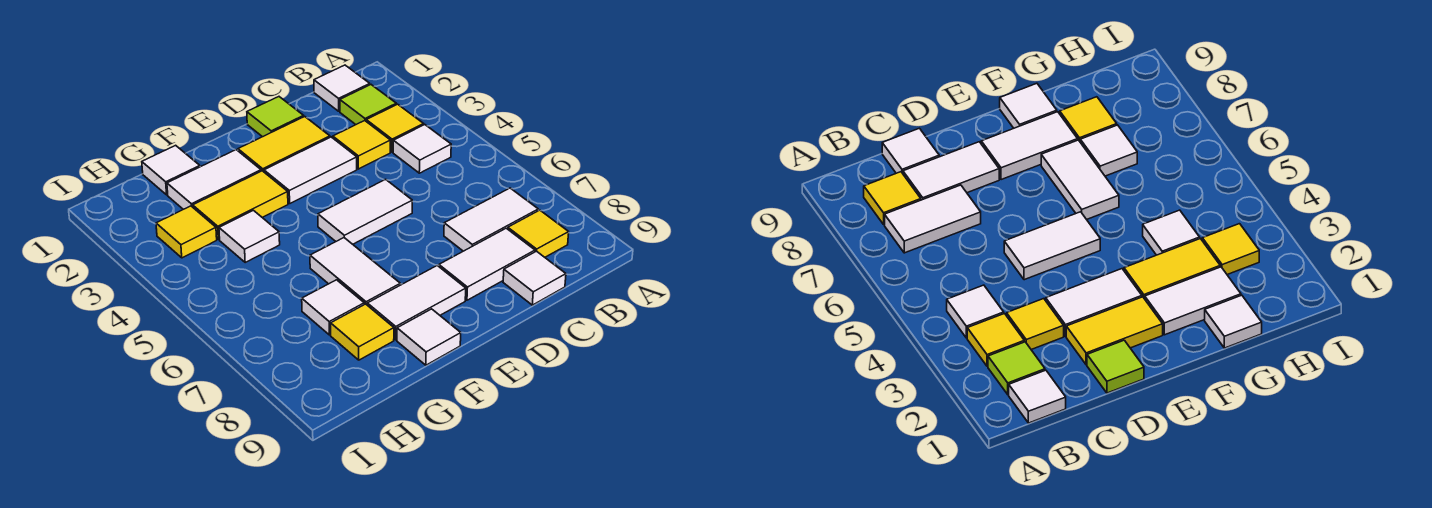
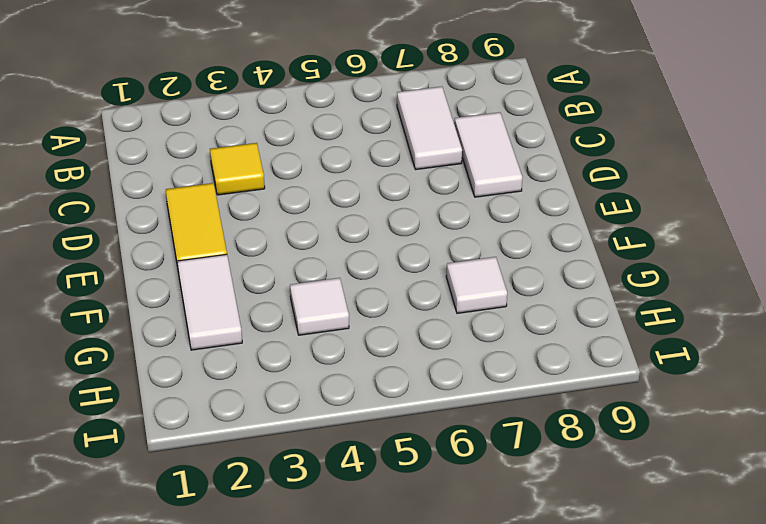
none -> white 1x1 tile [314,65,370,111]
none -> lime 1x1 tile [340,85,396,124]
none -> yellow 1x1 tile [366,104,424,152]

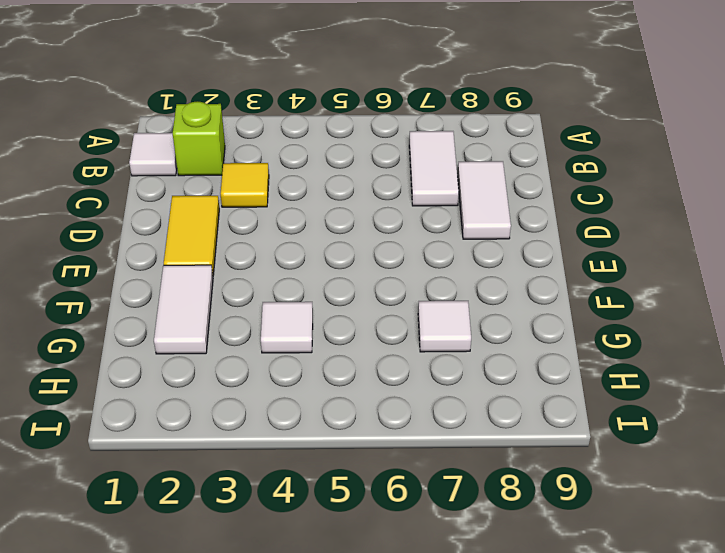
lime 1x1 brick [173,101,225,176] -> lime 1x1 tile [340,85,396,124]
none -> yellow 1x1 tile [366,104,424,152]
none -> white 1x1 tile [393,125,451,173]
none -> yellow 1x1 tile [508,210,569,257]

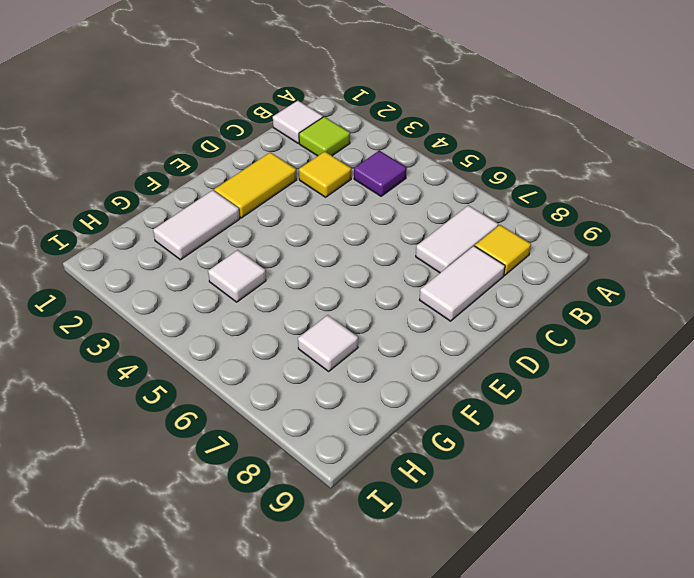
purple 1x1 tile [354,150,407,196] -> white 1x1 tile [393,125,451,173]
none -> yellow 1x1 tile [366,104,424,152]
none -> white 1x1 tile [503,251,566,305]
none -> lime 1x1 tile [247,97,304,137]

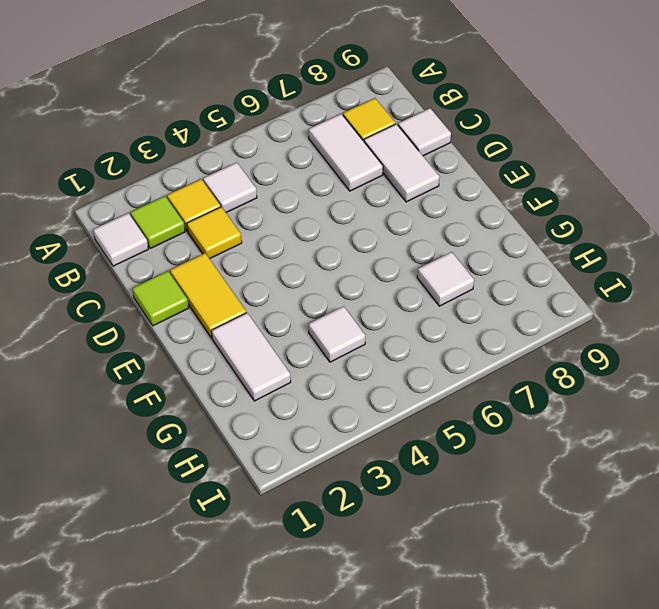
none -> white 1x2 tile [264,137,357,203]
none -> white 1x2 tile [318,179,412,244]
none -> white 1x2 tile [367,266,466,340]

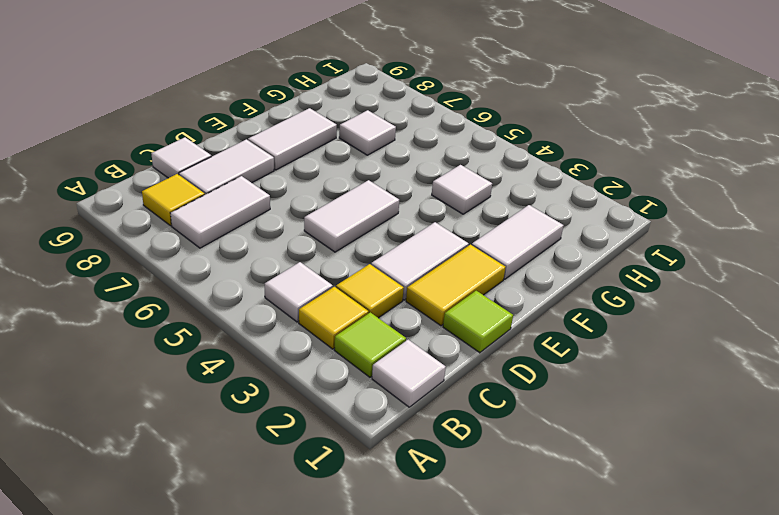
none -> yellow 1x2 tile [193,171,288,239]
none -> white 1x2 tile [310,238,400,305]
none -> white 1x1 tile [397,309,461,365]

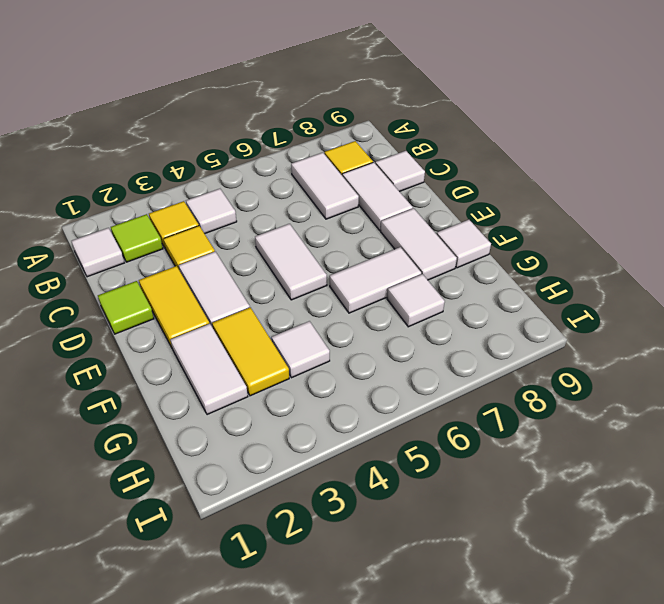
none -> white 1x1 tile [142,145,200,195]
none -> yellow 1x1 tile [331,304,394,360]
none -> yellow 1x1 tile [156,206,217,258]

